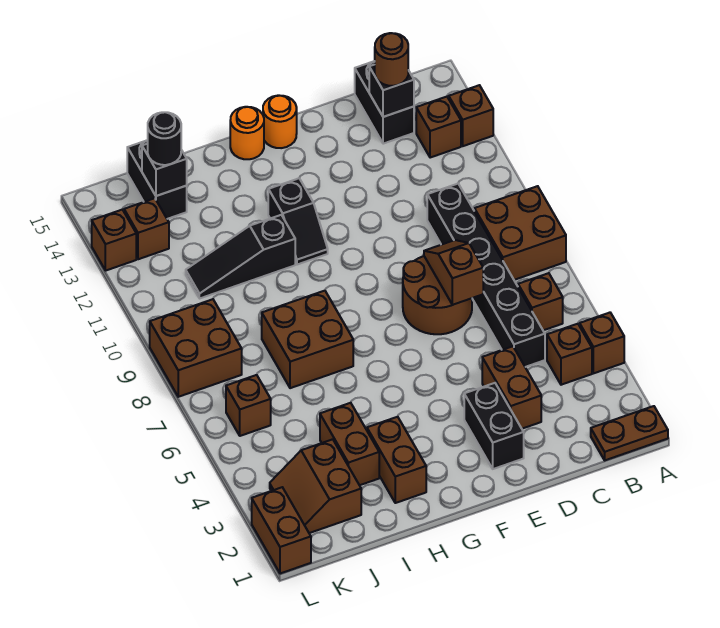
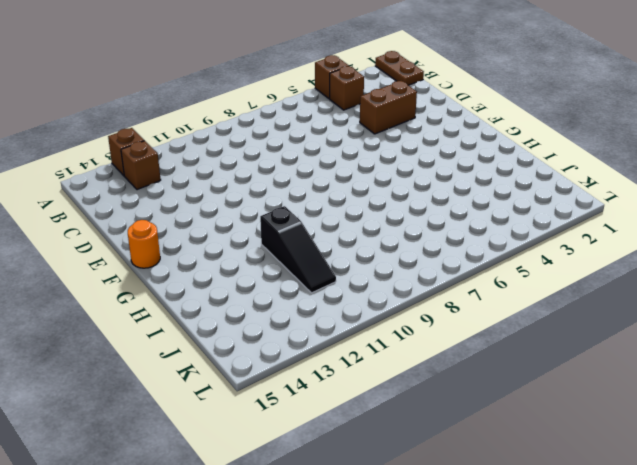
none -> brown 2x2 brick [474,186,566,280]
none -> brown 1x1 brick [518,273,563,330]
none -> black 1x6 brick [427,184,545,367]
none -> black 1x2 brick [355,61,414,144]

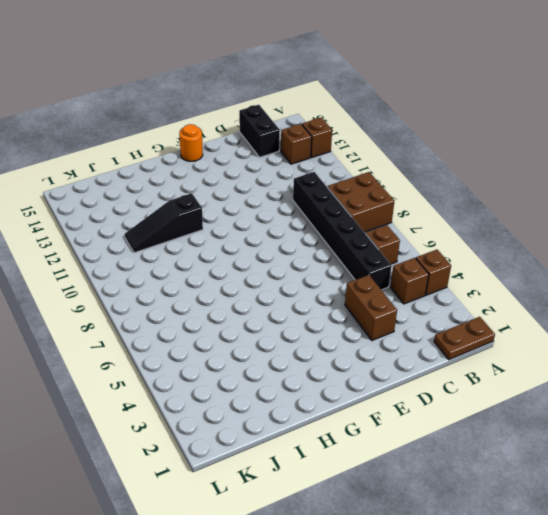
none -> brown 2x2 round brick [403,256,472,334]
none -> black 1x2 brick [464,383,524,469]
none -> black 1x2 slope [268,178,328,265]
none -> orange 1x1 round brick [230,107,264,159]

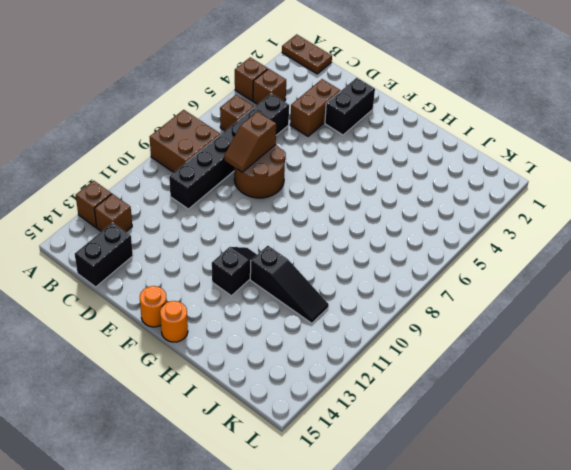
none -> brown 1x2 brick [367,417,426,503]
none -> brown 2x2 brick [262,291,353,388]
none -> brown 1x2 brick [320,403,379,485]
none -> brown 2x2 slope [270,439,361,533]

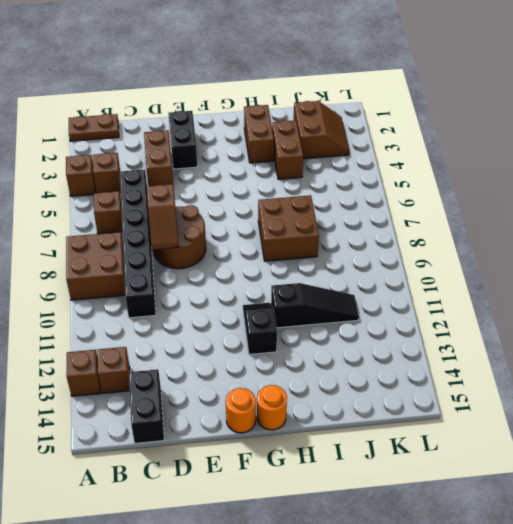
none -> black 1x2 brick [127,140,187,219]
none -> brown 1x1 brick [226,375,271,436]
none -> brown 2x2 brick [150,299,242,397]
none -> brown 1x1 brick [124,198,169,259]

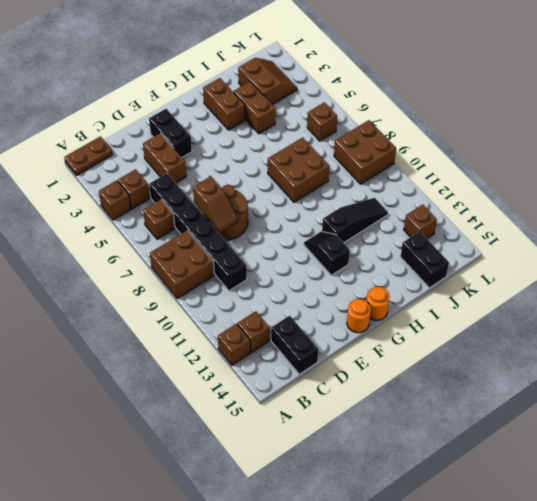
none -> brown 1x2 brick [252,487,311,574]
none -> brown 1x1 brick [92,210,136,271]
none -> black 1x1 brick [369,65,414,117]
none -> black 1x1 brick [142,144,187,196]

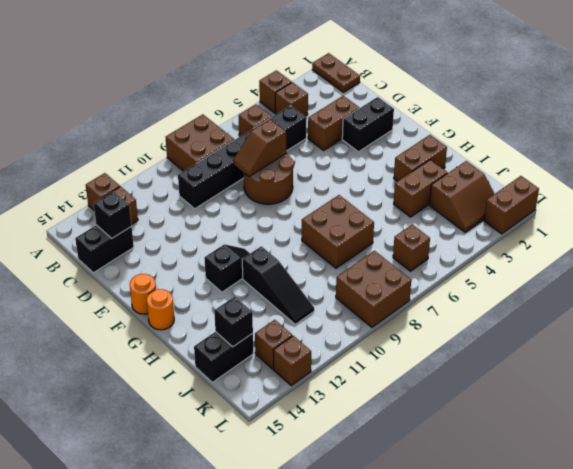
none -> brown 1x1 round brick [375,33,408,86]
none -> black 1x1 round brick [148,112,181,165]

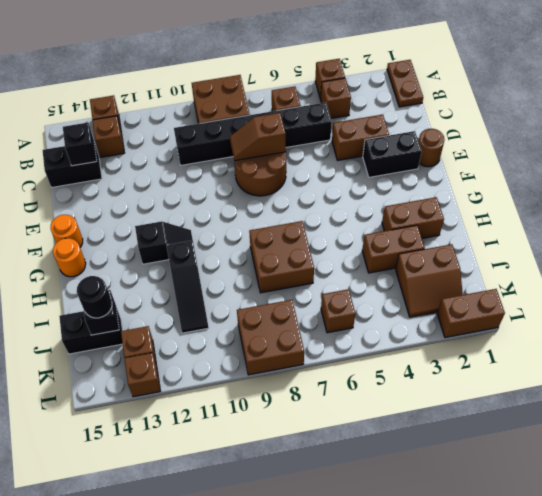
brown 1x1 round brick [419,129,444,167] -> brown 1x1 round brick moved to [375,33,408,86]

